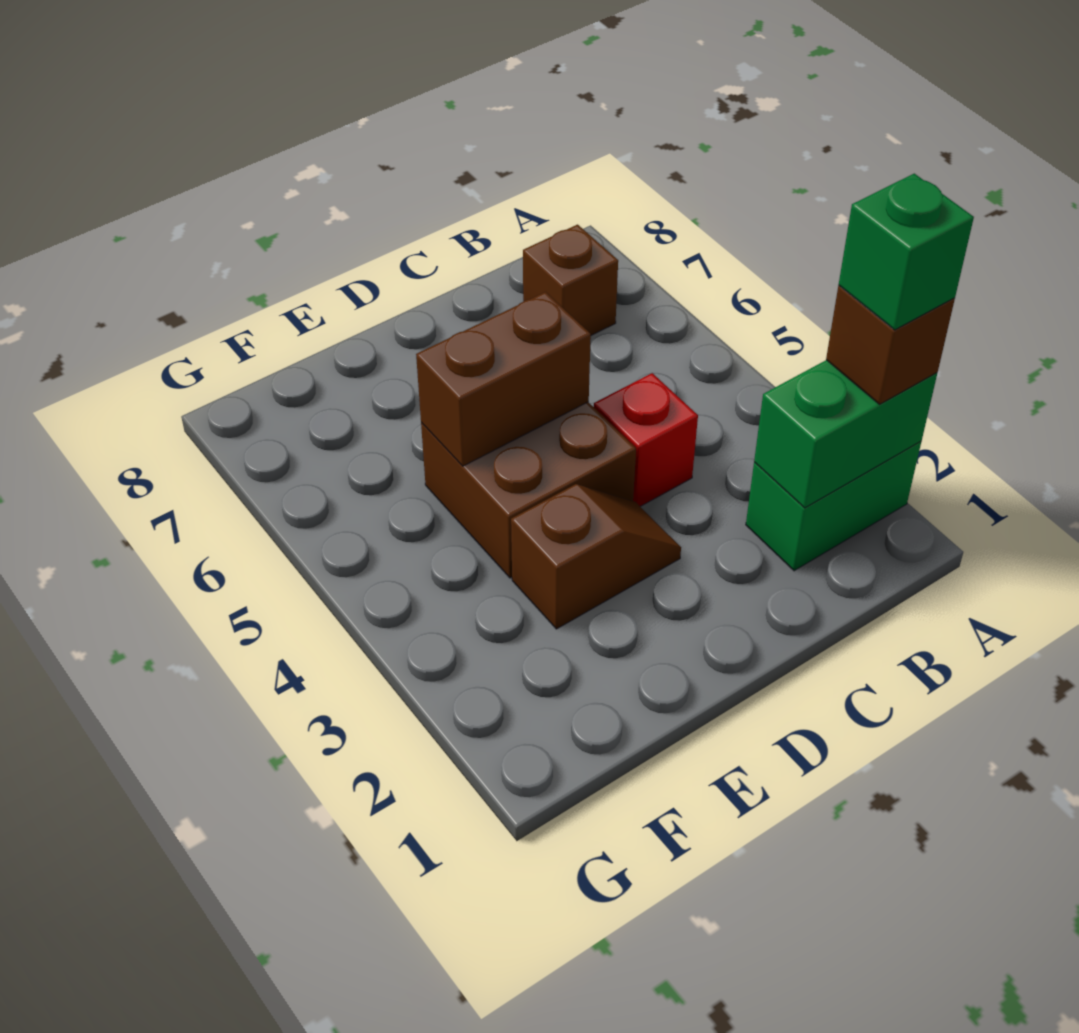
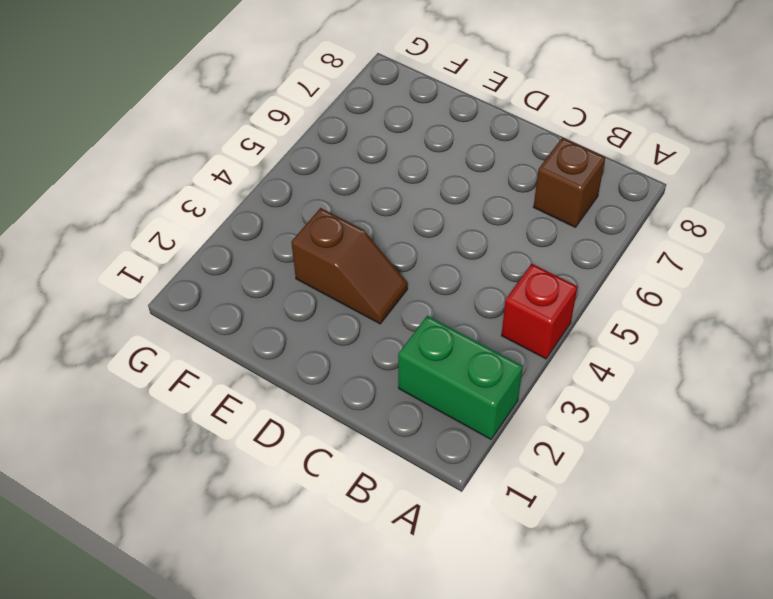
red 1x1 brick [501,264,578,359] -> red 1x1 brick moved to [594,373,698,506]
none -> brown 2x2 brick [421,402,636,578]
none -> green 1x2 brick [754,360,937,508]

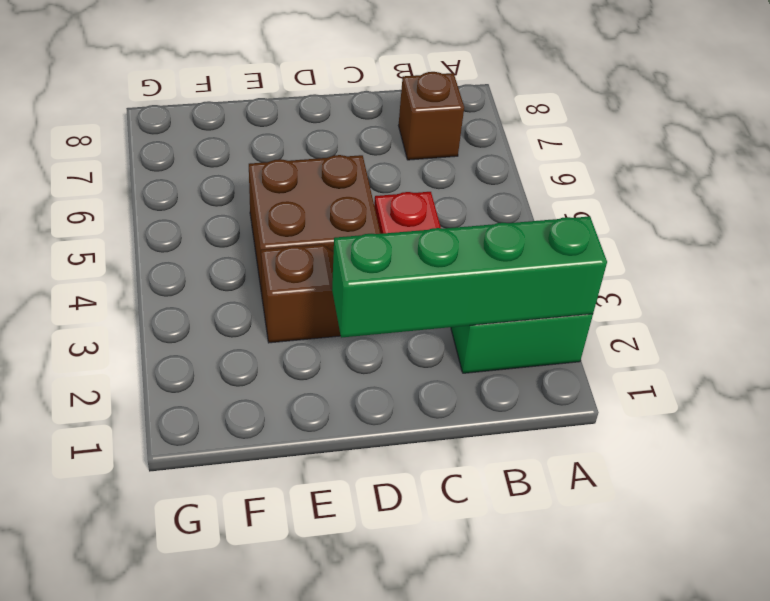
green 1x4 brick [332,216,607,338] -> green 1x2 brick [754,360,937,508]
none -> brown 1x2 brick [416,292,591,466]
none -> brown 1x1 brick [826,286,955,404]

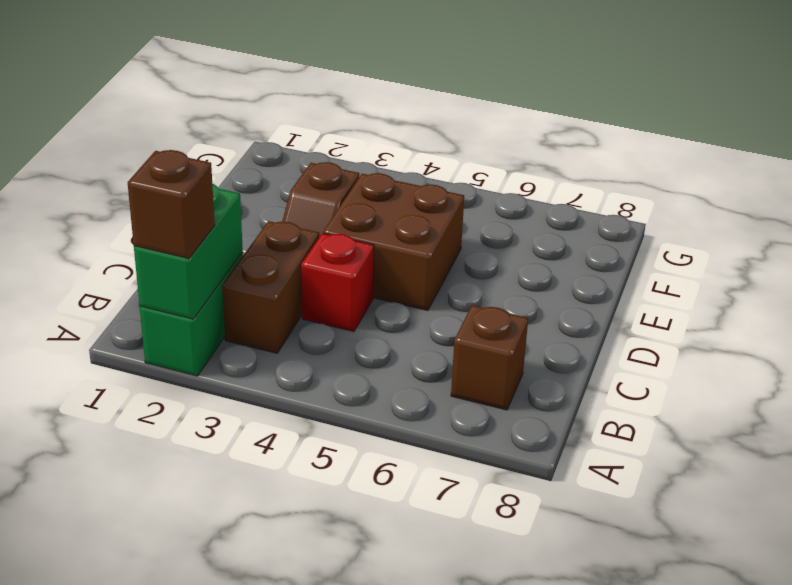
brown 1x2 brick [222,221,319,353] -> brown 1x2 brick moved to [416,292,591,466]
none -> green 1x1 brick [839,174,974,330]

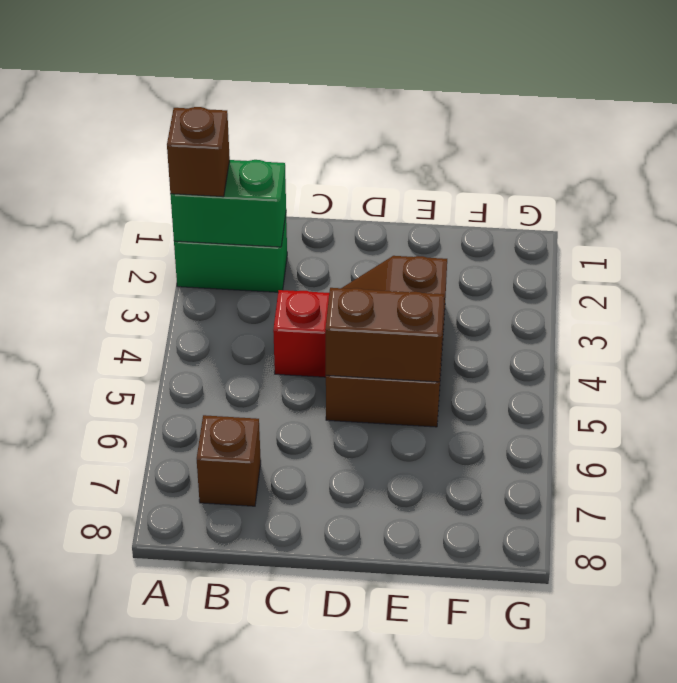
none -> green 1x1 brick [839,174,974,330]

